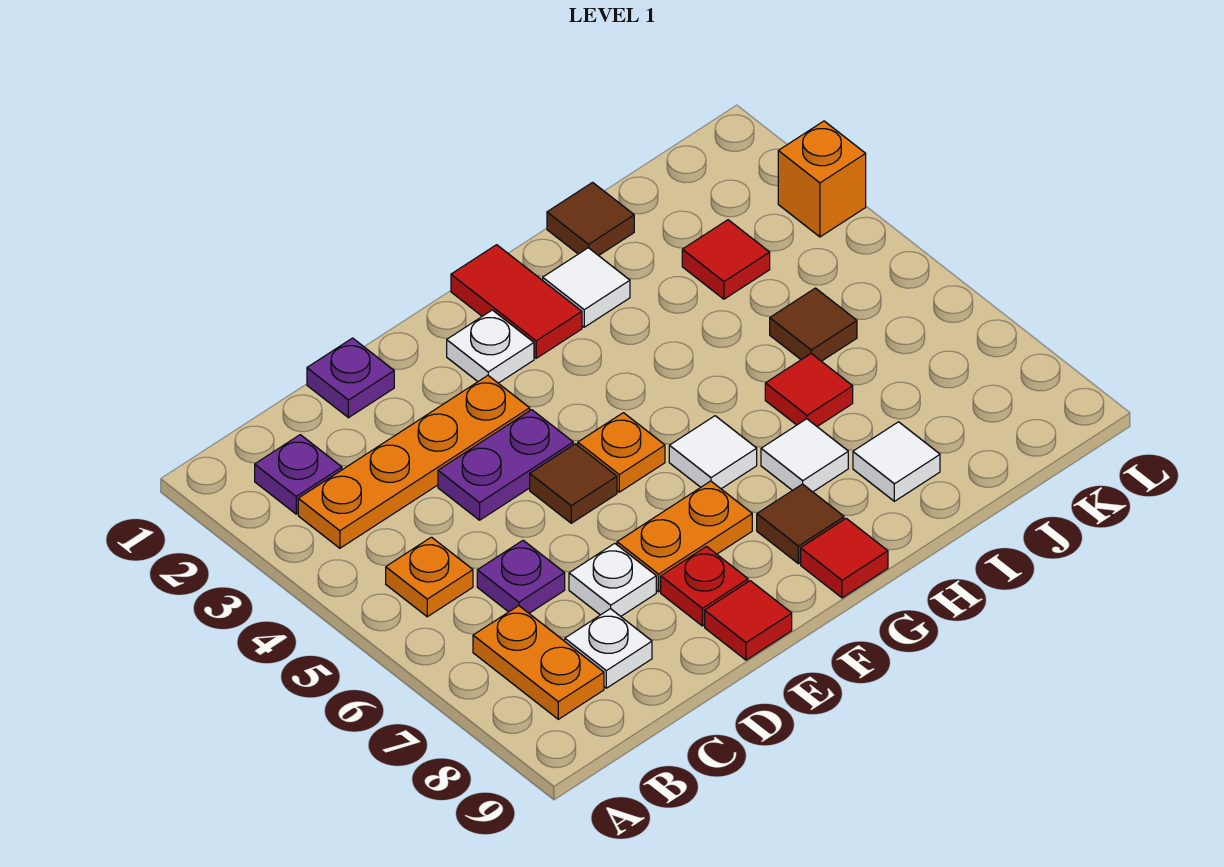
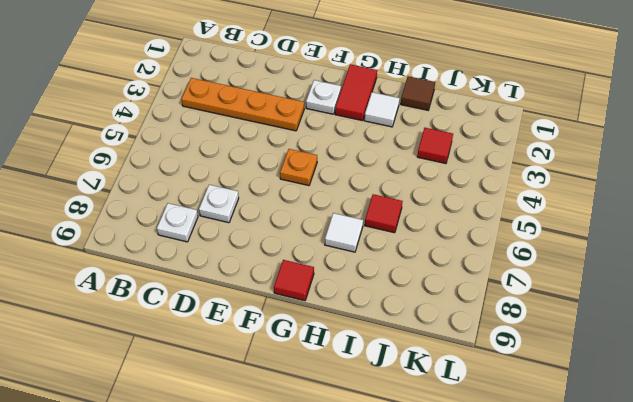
none -> purple 1x1 plate [255,435,342,514]
none -> orange 1x1 plate [386,537,473,617]
none -> orange 1x2 plate [473,606,604,719]

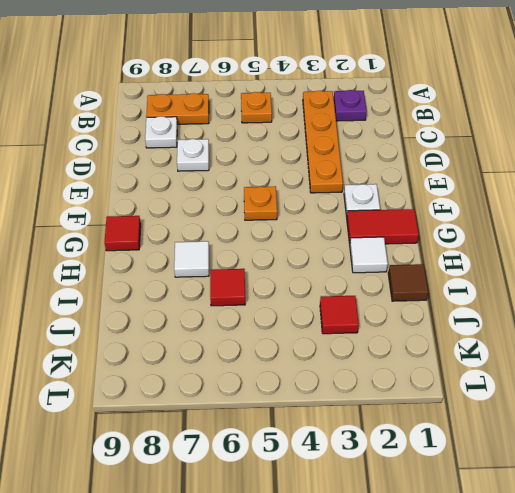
none -> purple 1x1 plate [477,540,565,613]
none -> purple 1x1 plate [307,338,394,418]
none -> purple 1x2 plate [438,410,573,520]

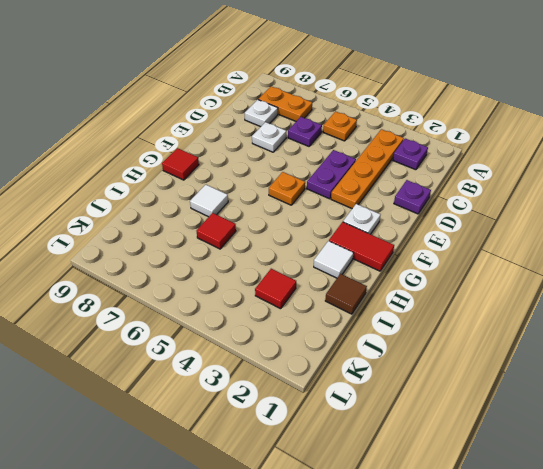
none -> brown 1x1 tile [530,444,617,523]
none -> orange 1x2 plate [617,481,752,592]
none -> red 1x1 plate [661,547,748,626]

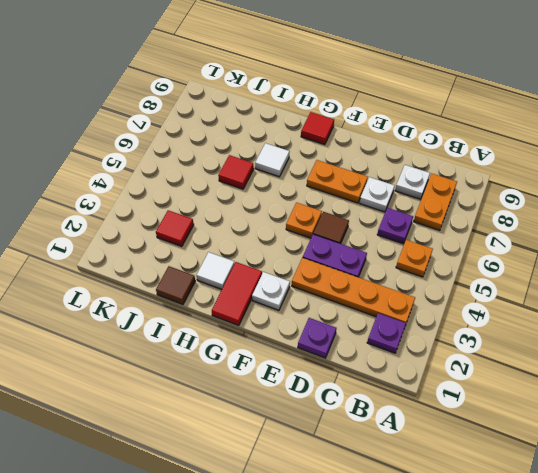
none -> red 1x1 plate [661,547,748,626]
none -> red 1x1 tile [705,581,792,660]
none -> white 1x1 tile [669,416,757,489]

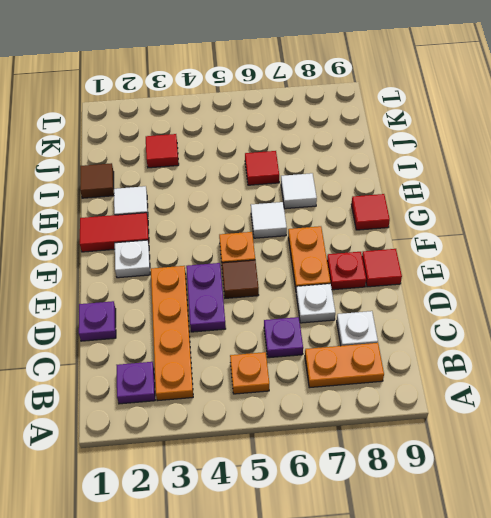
none -> brown 1x1 tile [757,484,844,564]
none -> white 1x1 tile [853,422,940,501]
none -> brown 1x1 tile [770,288,857,361]

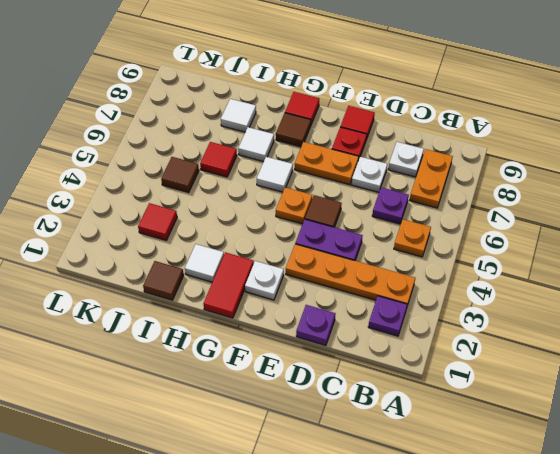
none -> orange 1x1 brick [778,121,866,237]

